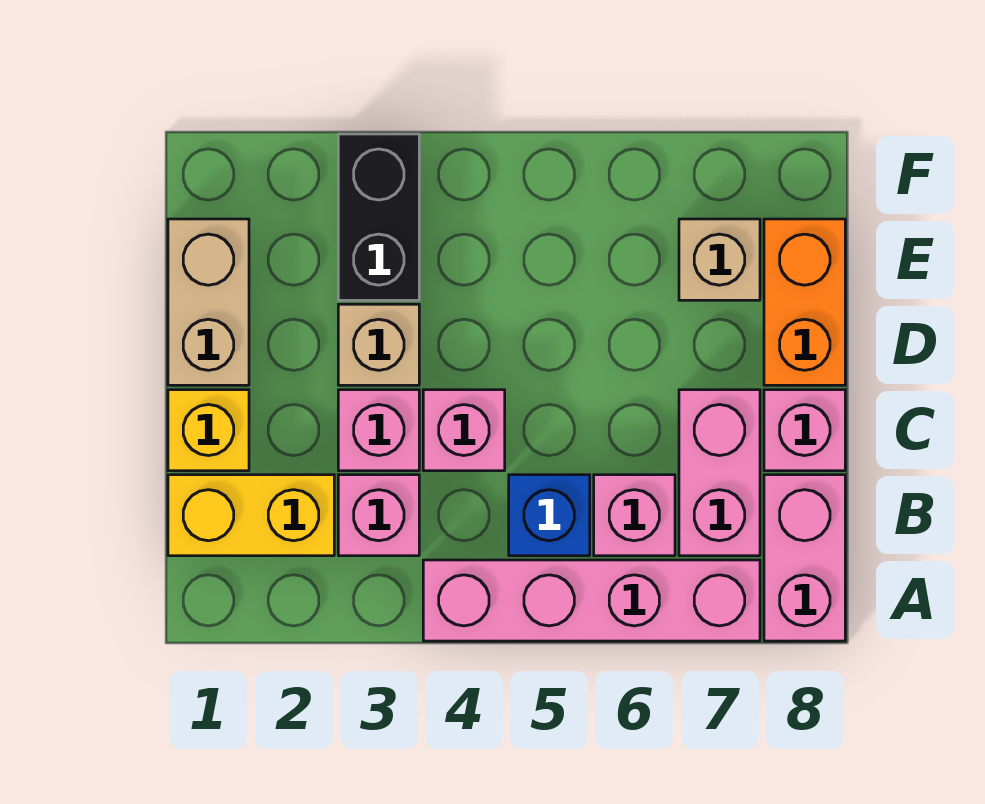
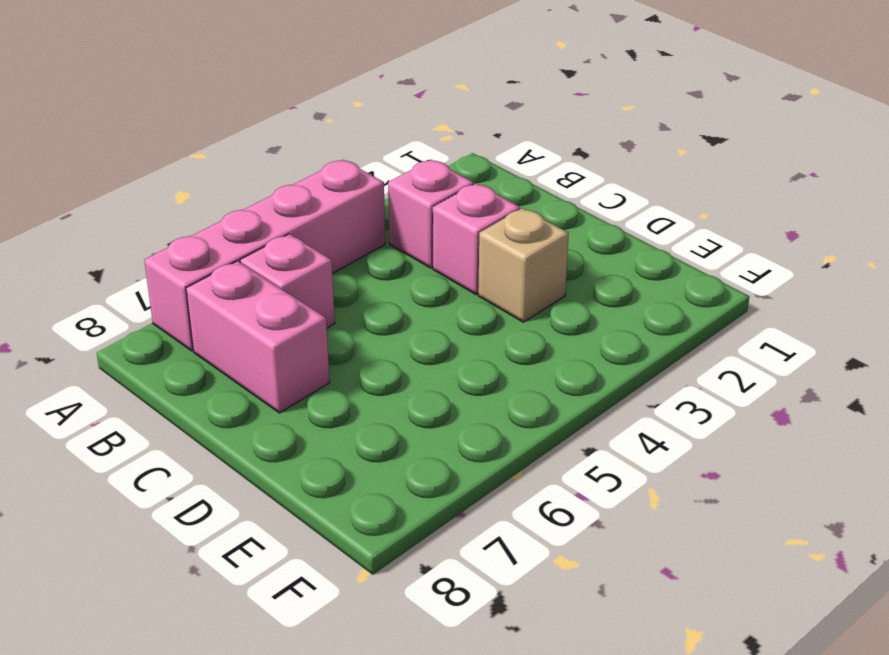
none -> pink 1x2 brick [764,475,845,641]
none -> yellow 1x2 brick [168,475,334,556]
none -> blue 1x1 brick [509,475,590,556]

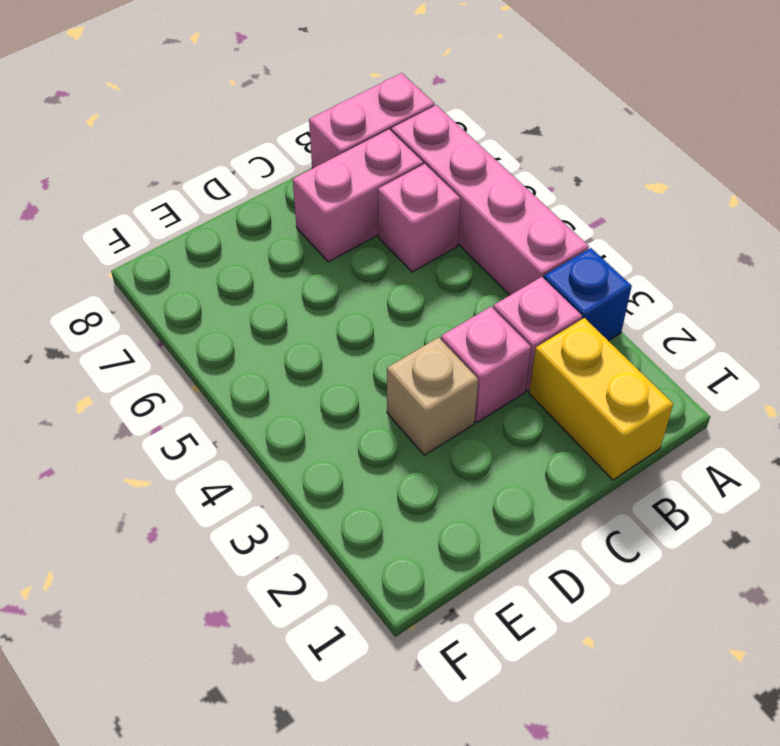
blue 1x1 brick [544,248,632,341] -> blue 1x1 brick moved to [509,475,590,556]
none -> yellow 1x1 brick [168,390,249,471]
none -> pink 1x1 brick [423,390,505,471]
none -> pink 1x1 brick [764,390,845,471]

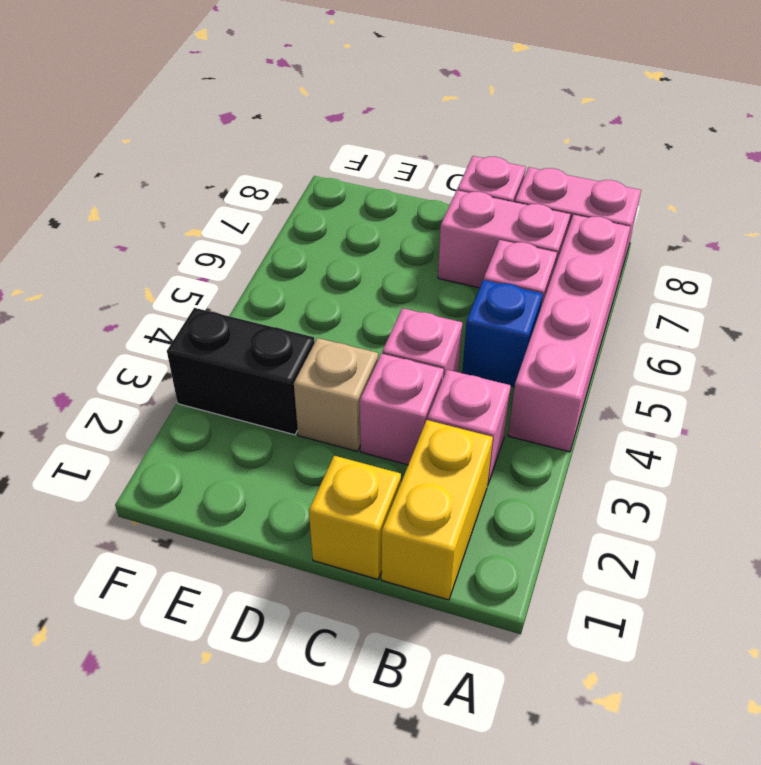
none -> tan 1x2 brick [168,219,249,385]
none -> orange 1x2 brick [764,219,845,385]
none -> tan 1x1 brick [679,219,760,300]

